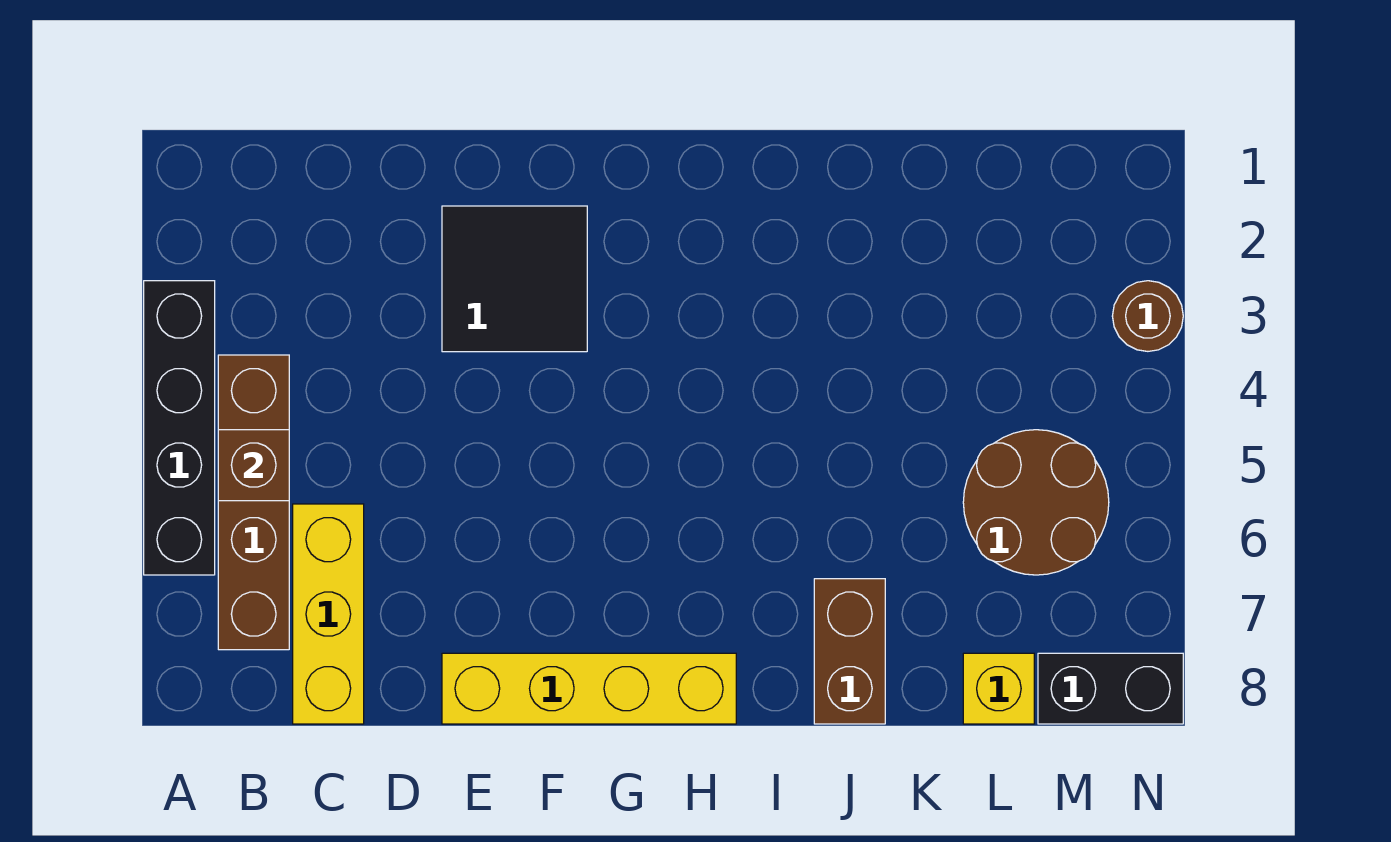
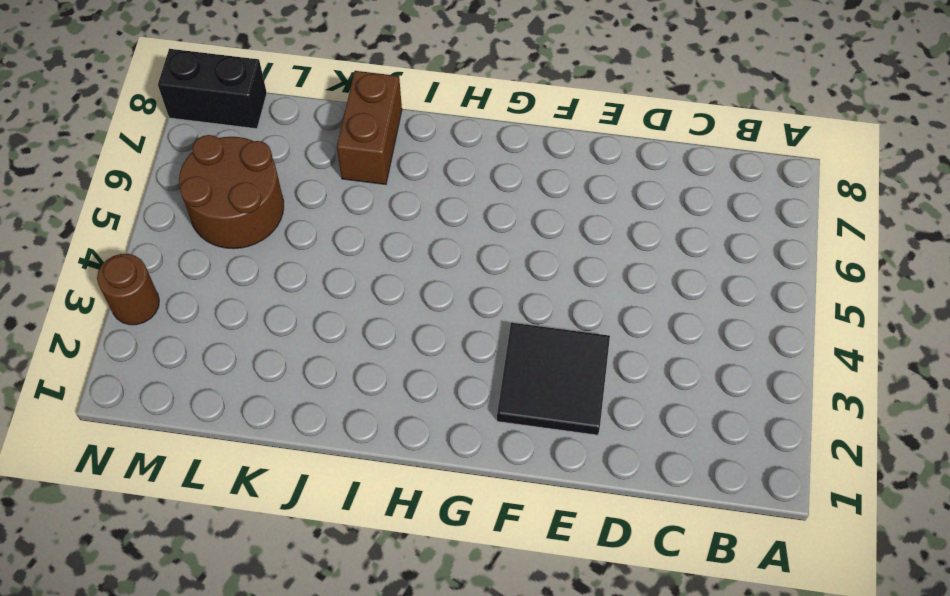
none -> black 1x4 brick [144,281,215,575]
none -> brown 1x4 brick [218,355,289,650]

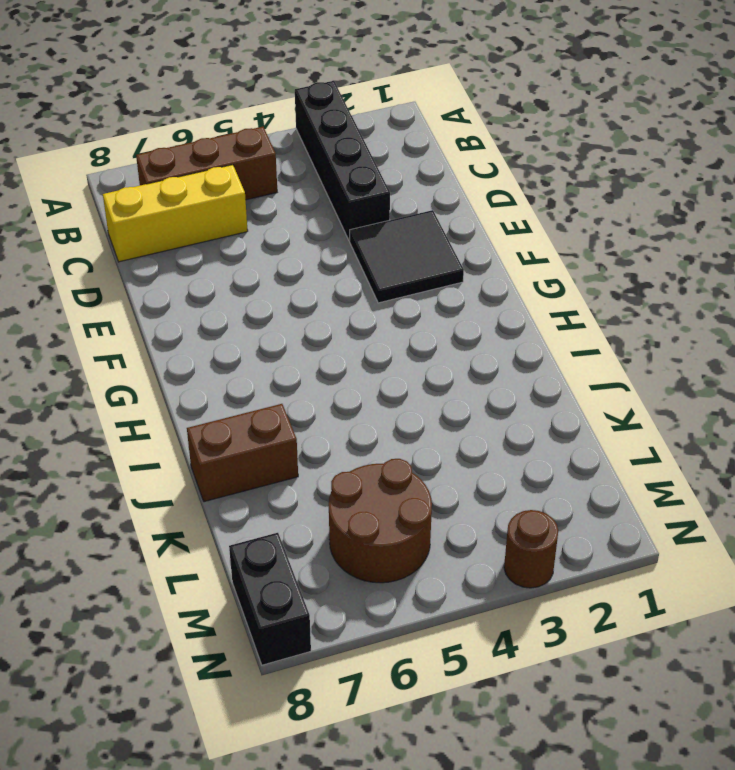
black 1x4 brick [295,81,390,241] -> black 1x4 brick turned to [144,281,215,575]
brown 1x3 brick [136,127,277,200] -> brown 1x4 brick [218,355,289,650]
none -> yellow 1x4 brick [442,653,736,724]
none -> yellow 1x1 brick [963,653,1034,724]

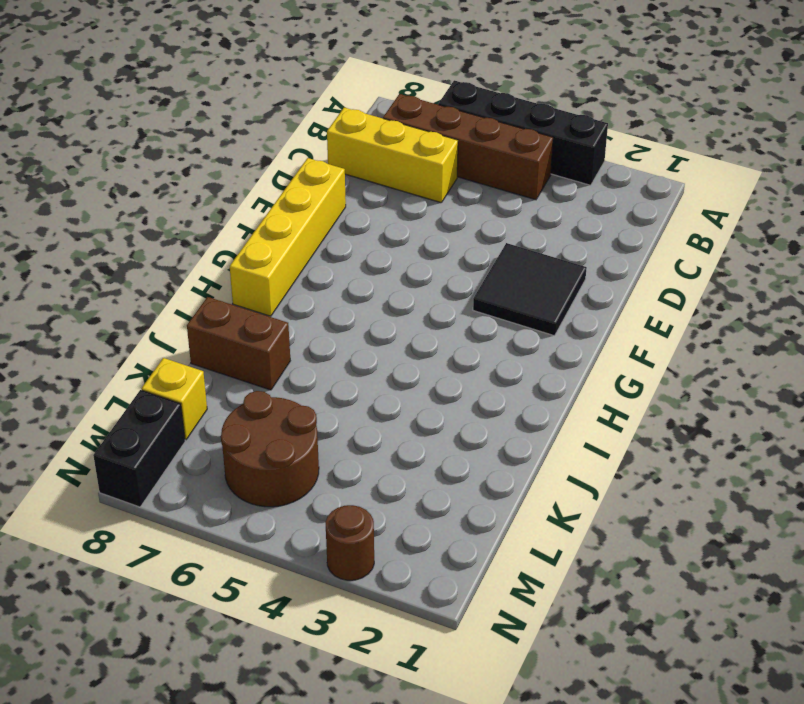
none -> brown 1x1 brick [218,430,289,501]

